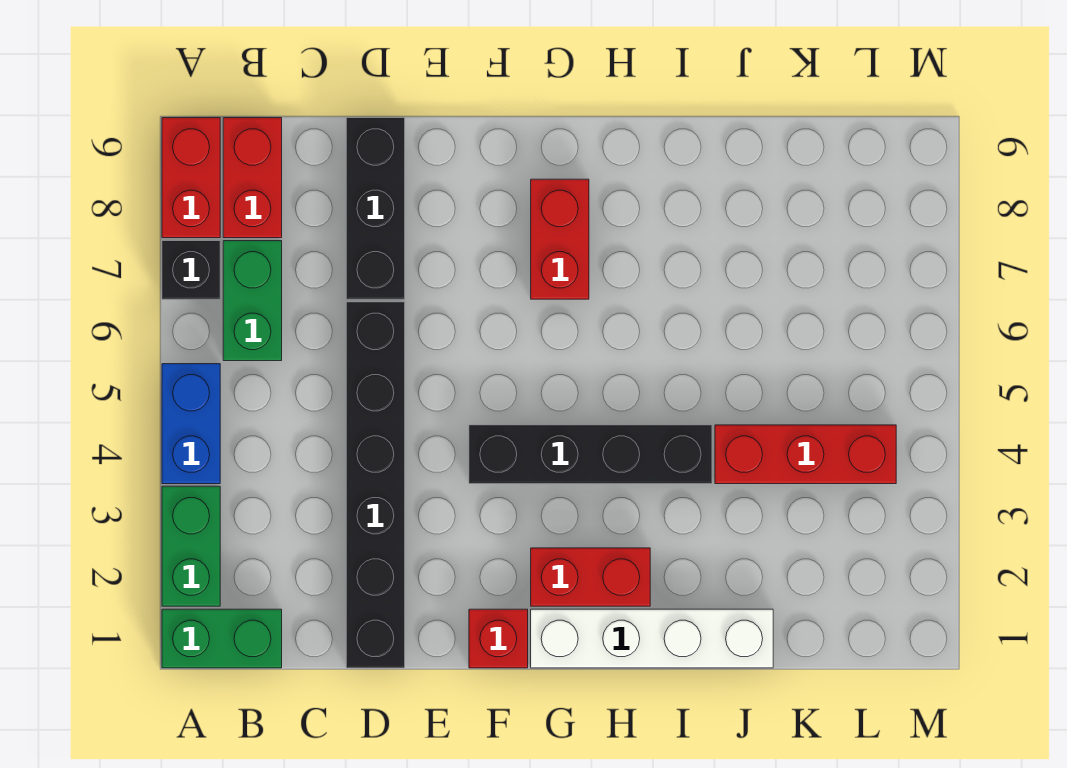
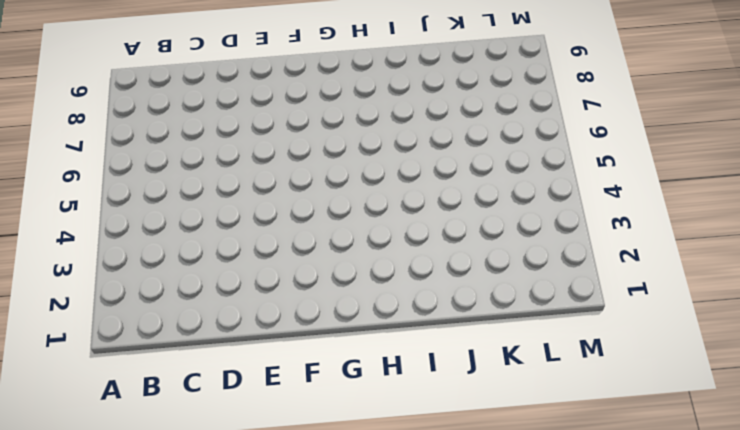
none -> green 1x2 brick [162,609,282,668]
none -> green 1x2 brick [162,486,220,606]
none -> blue 1x2 brick [162,364,220,484]

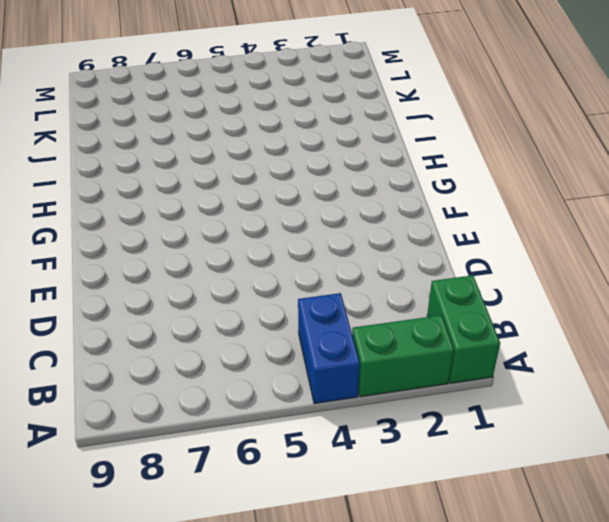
blue 1x2 brick [298,293,360,404] -> blue 1x2 brick turned to [162,364,220,484]
none -> black 1x1 brick [162,241,220,299]
none -> red 1x2 brick [162,118,220,238]
none -> green 1x2 brick [223,241,282,361]

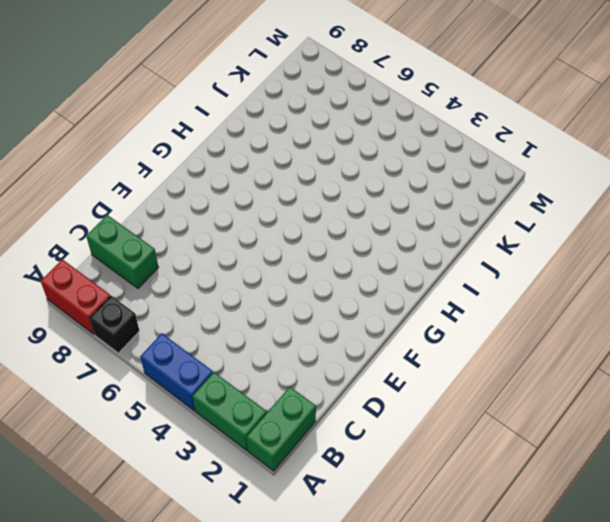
green 1x2 brick [86,215,158,288] -> green 1x2 brick moved to [223,241,282,361]
none -> red 1x2 brick [223,118,282,238]
none -> black 1x6 brick [346,302,405,668]
none -> black 1x3 brick [346,118,405,299]

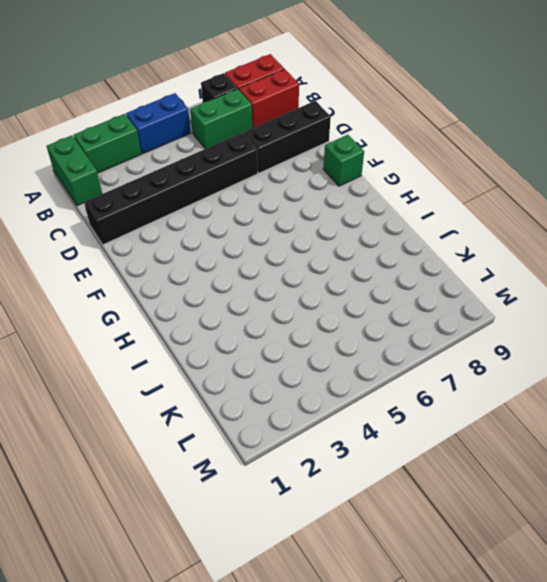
green 1x1 brick [323,135,364,186] -> none
none -> red 1x1 brick [469,609,528,668]
none -> black 1x4 brick [469,425,712,484]
none -> white 1x4 brick [531,609,773,668]

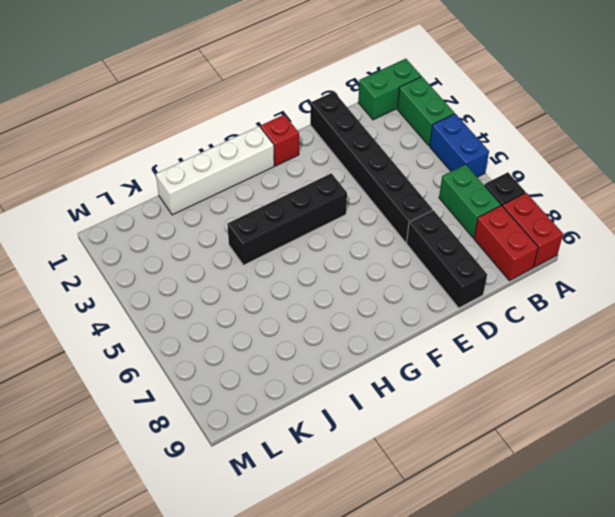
none -> red 1x2 brick [531,548,650,606]
none -> red 1x2 brick [531,179,589,299]
none -> red 1x3 brick [715,425,896,484]

